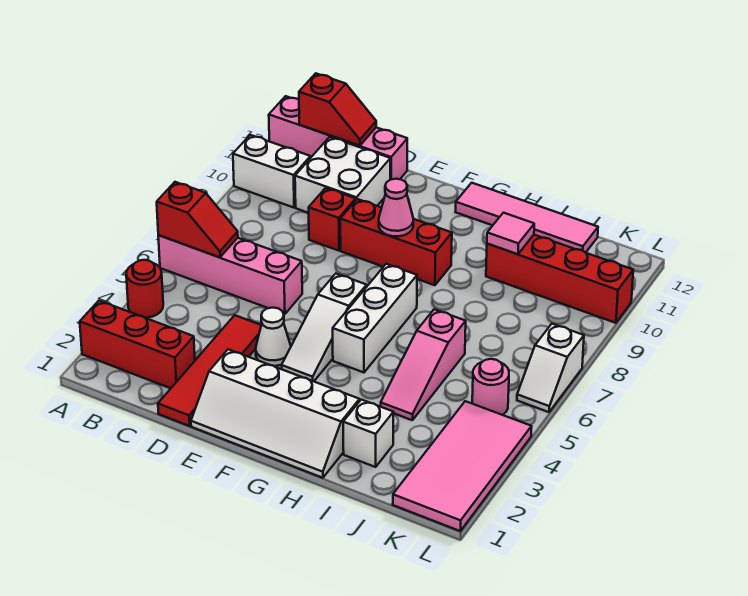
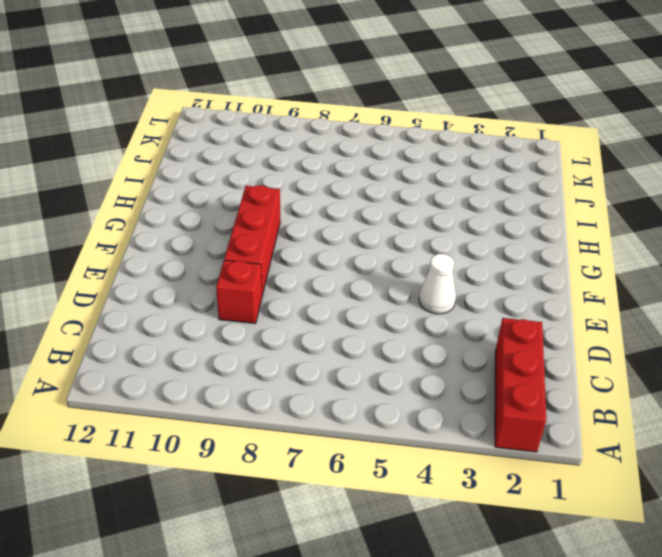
none -> red 1x1 round brick [126,260,163,318]
none -> pink 1x4 brick [158,235,302,314]
none -> white 1x2 brick [233,135,310,208]

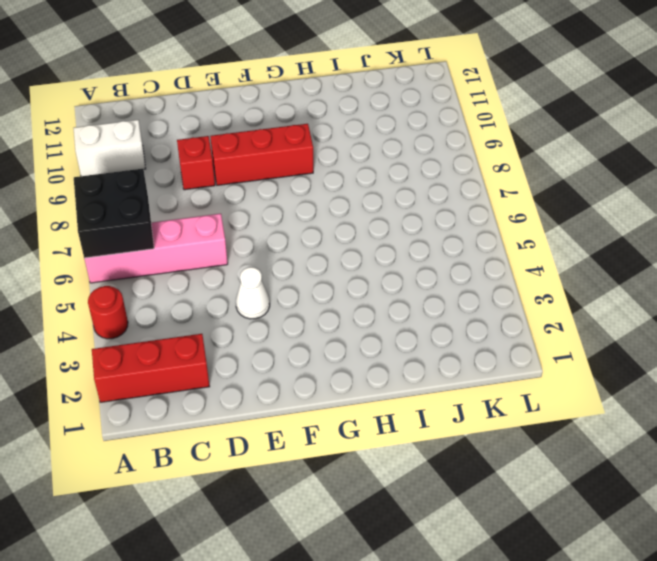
black 2x2 brick [74,169,154,258] -> red 1x2 slope [157,182,238,257]
none -> pink 1x4 brick [269,96,407,180]
none -> white 2x2 brick [295,137,390,213]
none -> red 1x4 tile [158,315,261,426]

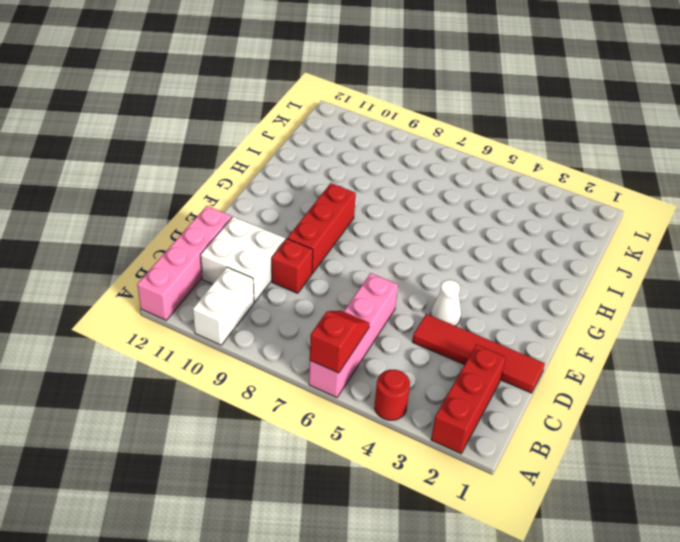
none -> white 2x4 slope [191,349,360,478]
none -> white 1x3 slope [282,274,367,381]
none -> white 1x3 brick [333,264,417,372]

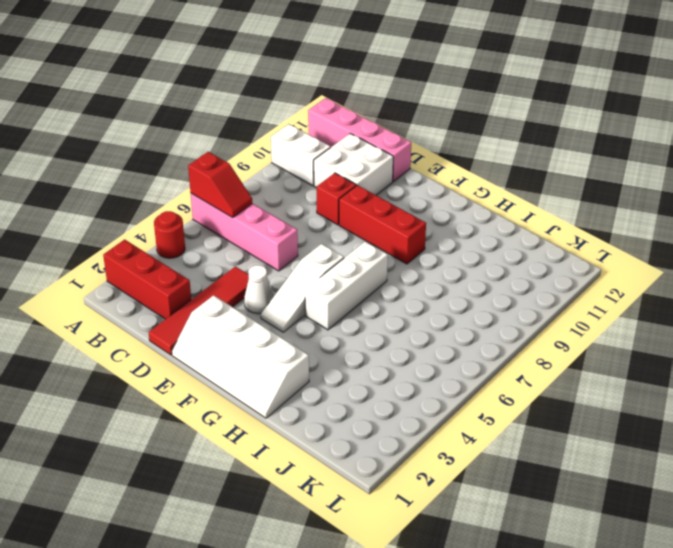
none -> pink 1x4 tile [456,183,598,252]
none -> white 1x1 brick [343,400,394,467]
none -> pink 1x3 slope [381,309,466,420]

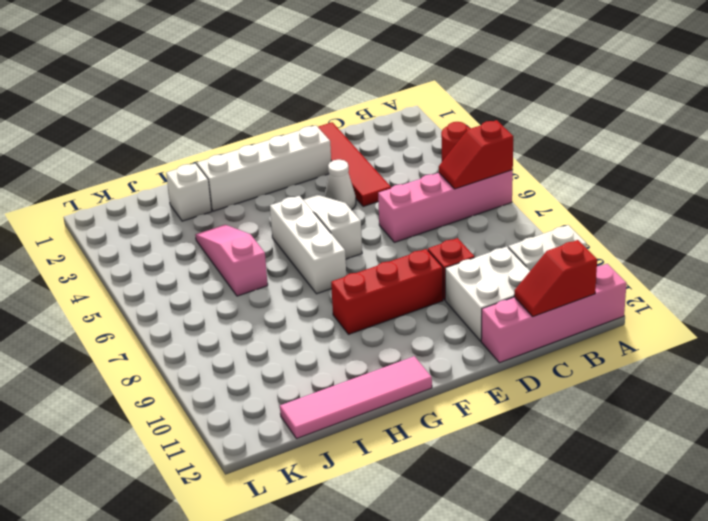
none -> red 1x3 brick [80,301,195,388]
none -> red 1x4 brick [486,235,633,323]
none -> pink 2x4 tile [393,401,532,531]

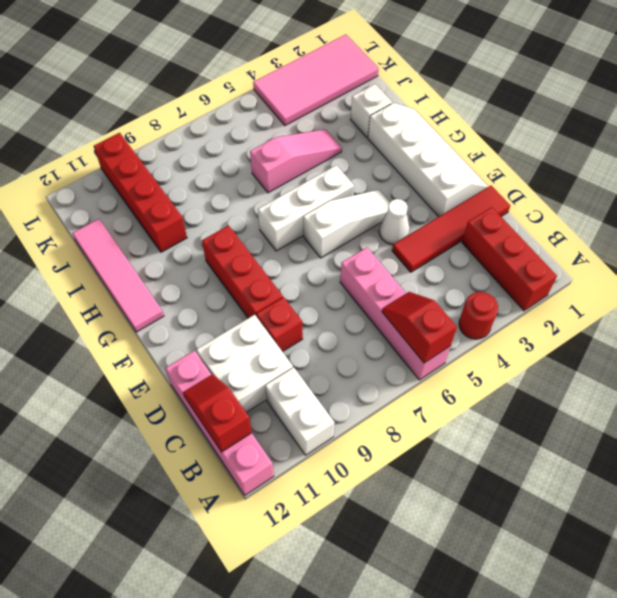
none -> pink 1x1 round brick [472,359,509,415]
none -> white 1x2 slope [517,324,584,412]
none -> pink 1x1 cone [379,179,413,236]

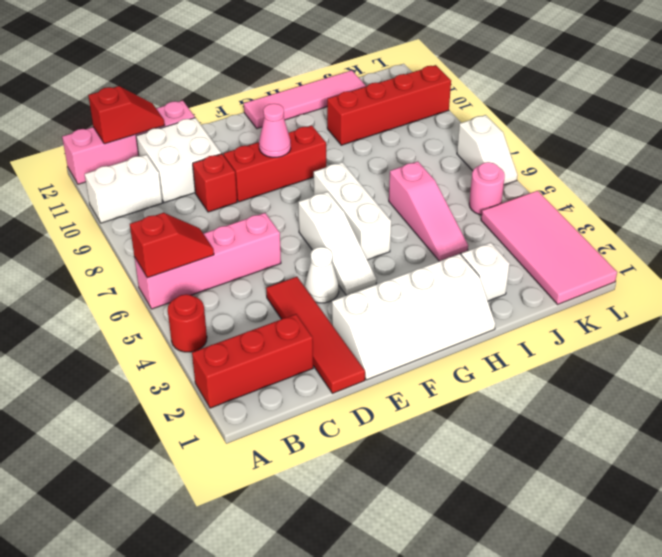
none -> pink 1x1 tile [487,213,534,254]

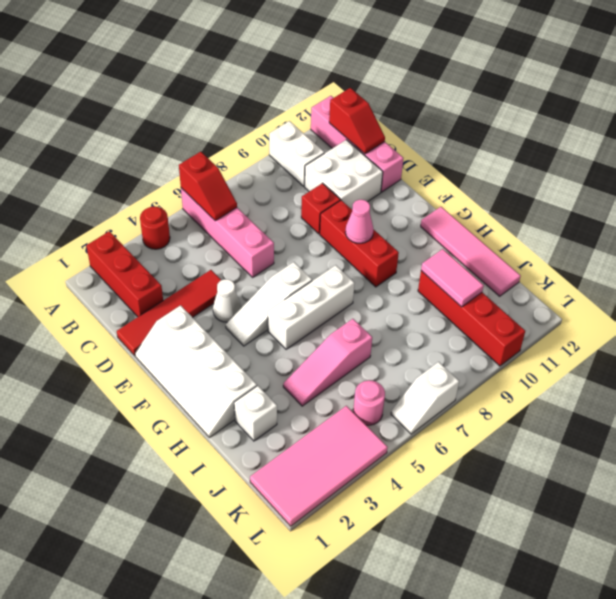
pink 1x2 tile [421,249,484,307] -> pink 1x1 tile [487,213,534,254]

